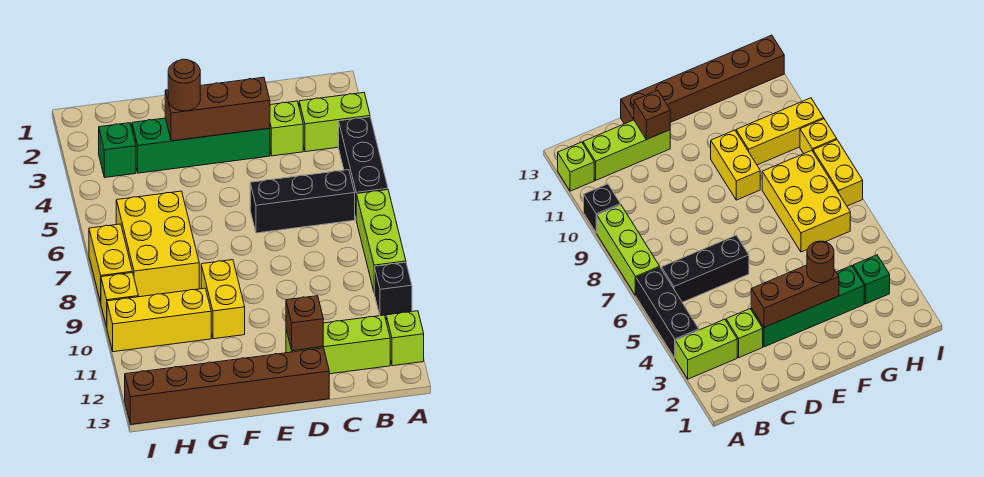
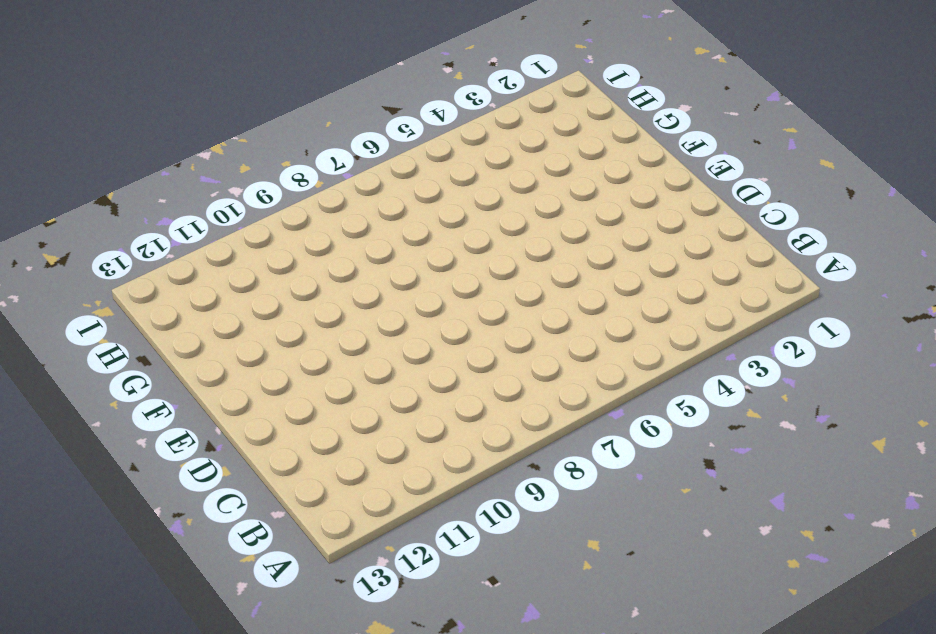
none -> lime 1x2 brick [299,93,370,152]
none -> black 1x3 brick [339,117,388,217]
none -> lime 1x3 brick [356,190,406,291]

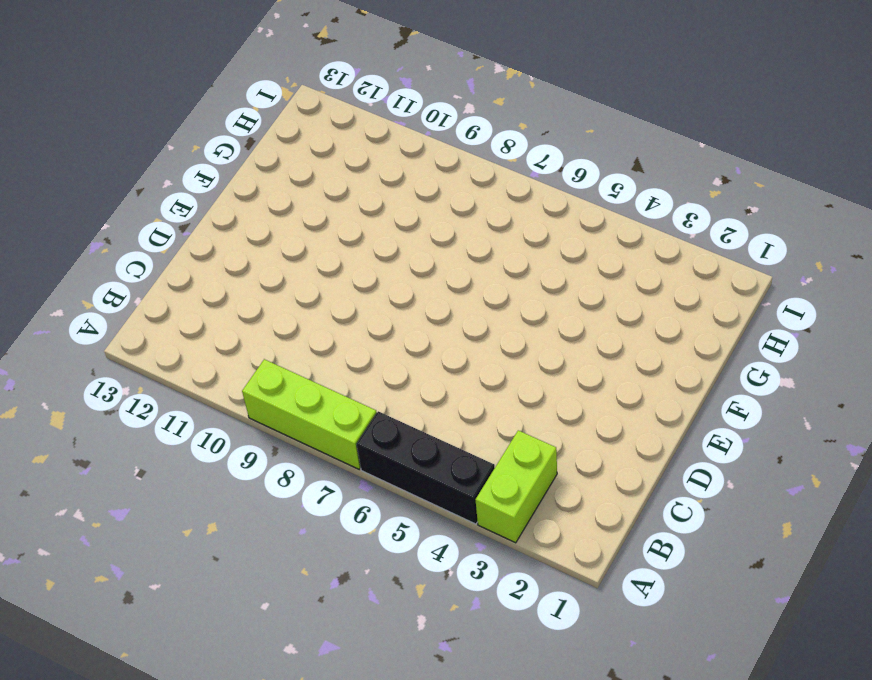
none -> black 1x1 brick [374,262,412,317]
none -> lime 1x1 brick [386,311,424,366]
none -> black 1x3 brick [250,170,355,233]

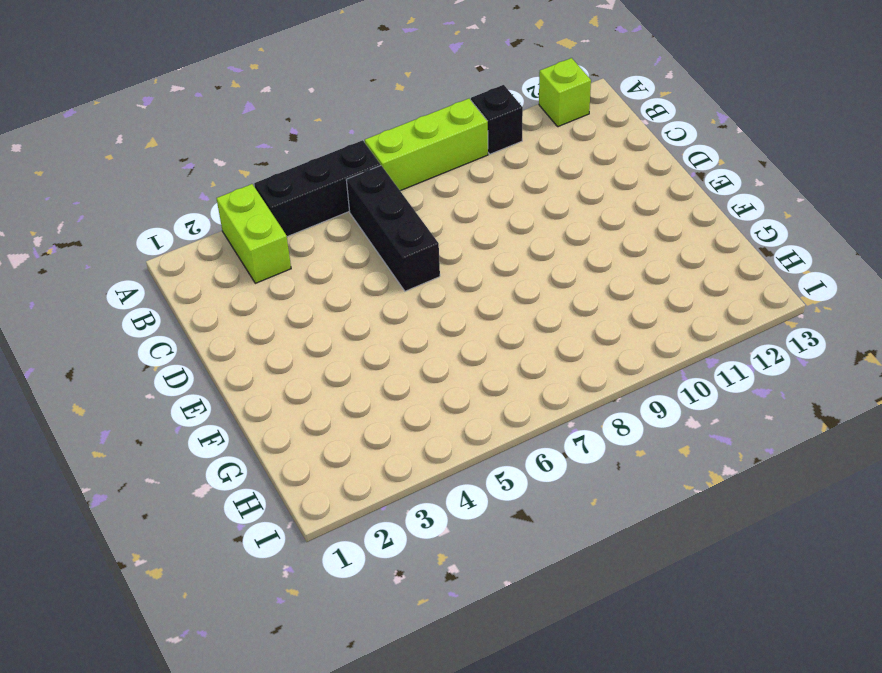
none -> lime 1x3 brick [286,315,390,374]
none -> lime 1x1 brick [270,101,303,156]
none -> green 1x4 brick [132,118,270,173]

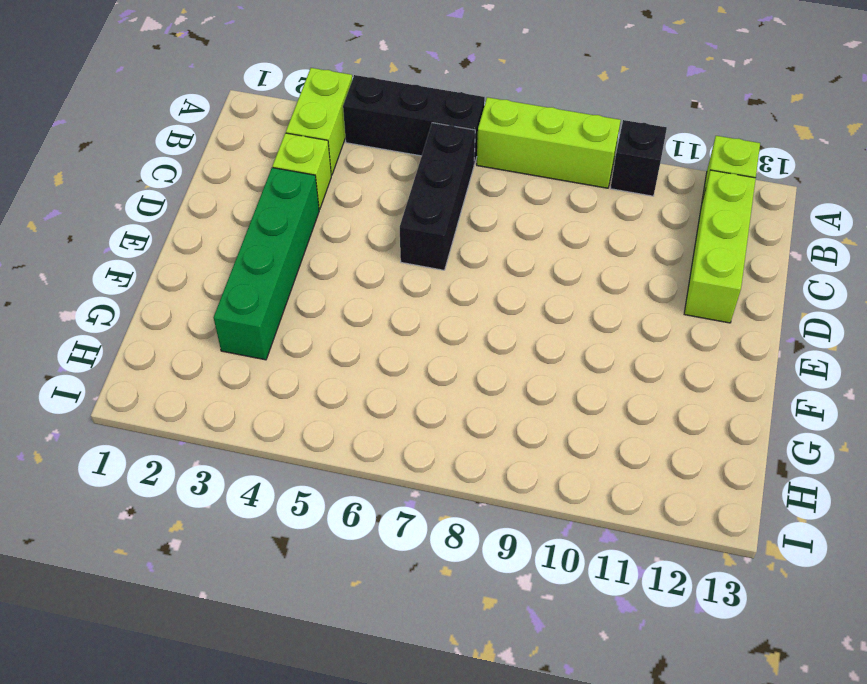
none -> brown 1x6 brick [125,348,329,424]
none -> yellow 1x2 brick [201,260,245,339]
none -> yellow 2x3 brick [116,191,199,297]

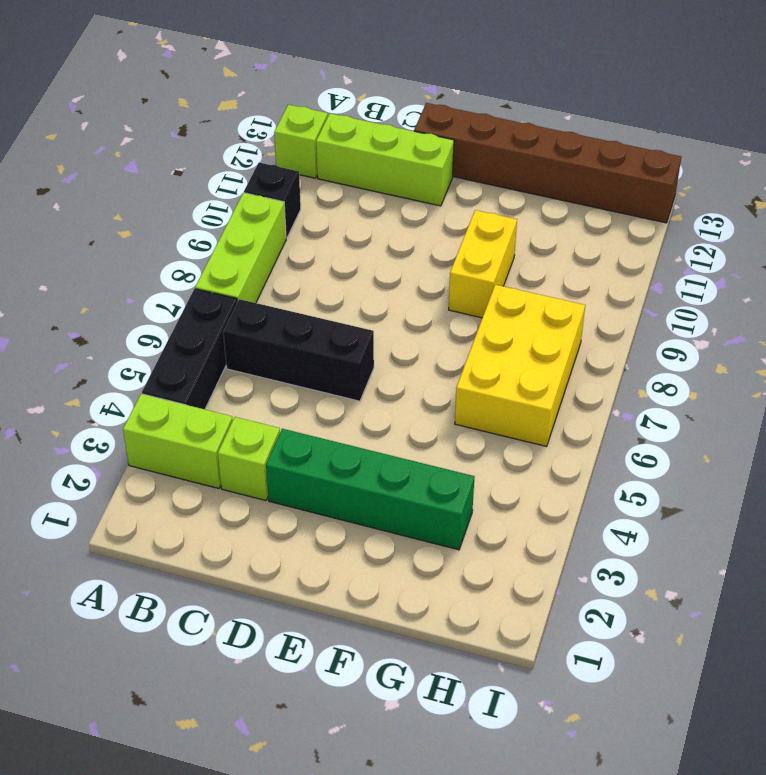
none -> yellow 1x3 brick [107,288,211,352]
none -> green 1x1 brick [99,123,136,177]
none -> yellow 1x2 brick [89,224,132,302]

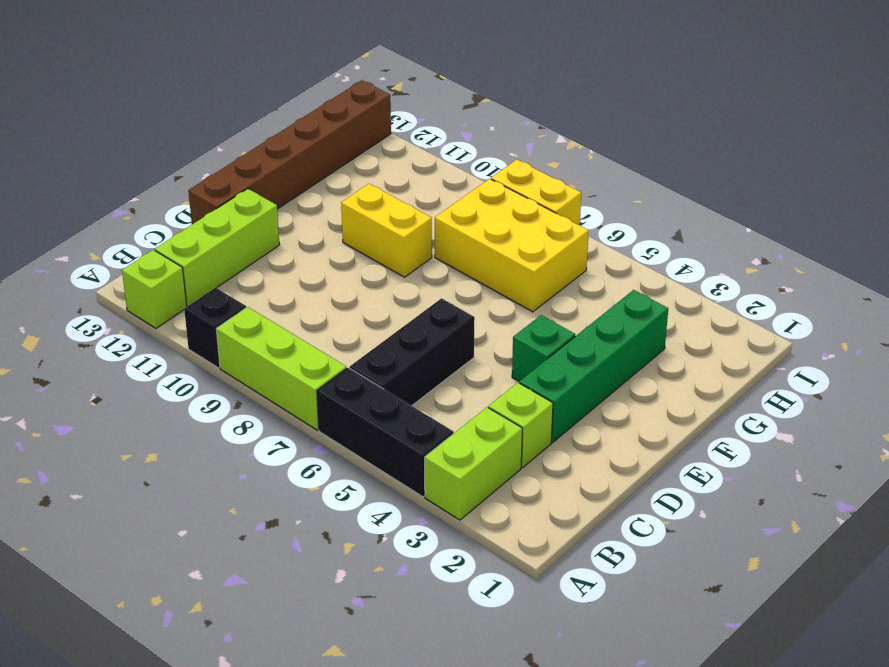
green 1x1 brick [512,315,575,381] -> green 1x1 brick moved to [99,123,136,177]
none -> yellow 1x3 brick [107,288,211,352]
none -> yellow 1x1 brick [101,273,138,327]
none -> brown 1x3 brick [165,77,270,141]

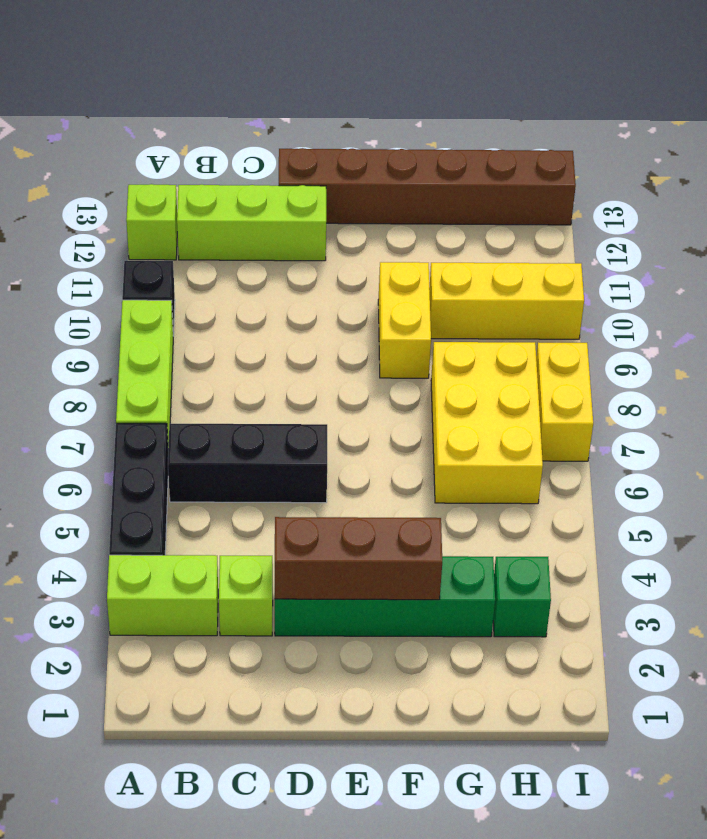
none -> yellow 1x1 brick [101,273,138,327]
none -> brown 1x1 brick [286,296,323,351]
none -> brown 1x1 round brick [168,59,200,111]

